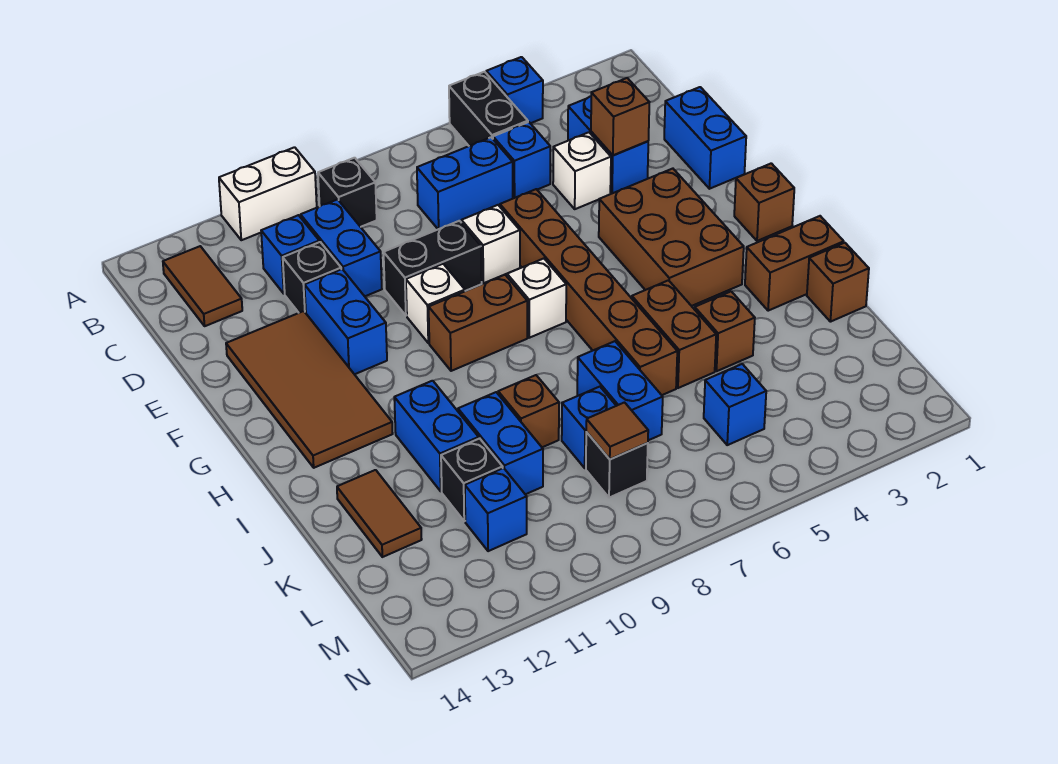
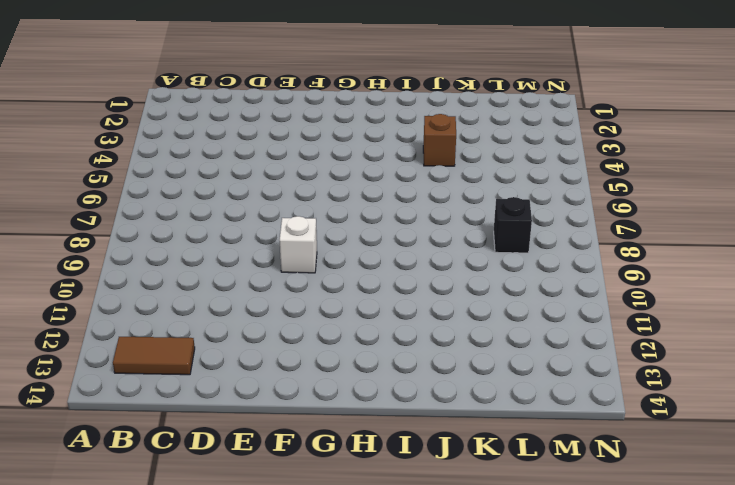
none -> blue 1x1 brick [486,57,543,123]
none -> black 1x2 brick [449,72,528,146]
none -> white 1x2 brick [219,147,317,240]
none -> black 1x1 brick [318,158,377,227]

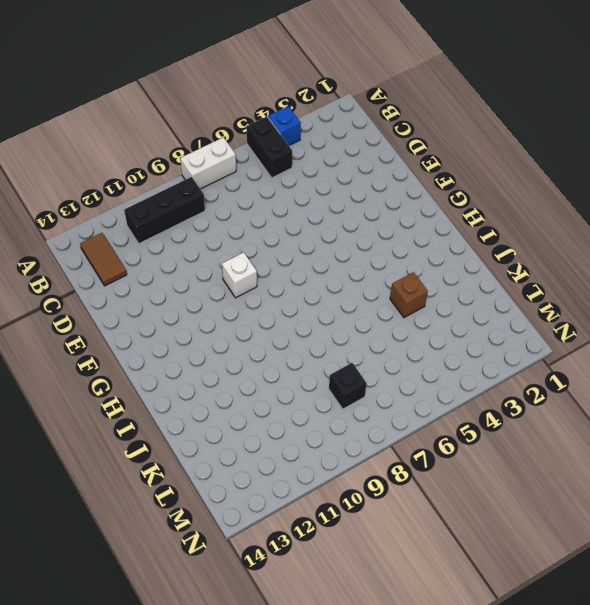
white 1x2 brick [180,137,236,189] -> white 1x2 brick moved to [219,147,317,240]
black 1x3 brick [124,177,205,244] -> black 1x1 brick [318,158,377,227]
none -> blue 1x2 brick [568,96,648,193]
none -> blue 1x1 brick [493,122,550,198]
none -> blue 1x2 brick [417,137,513,229]
none -> blue 1x2 brick [301,199,382,296]

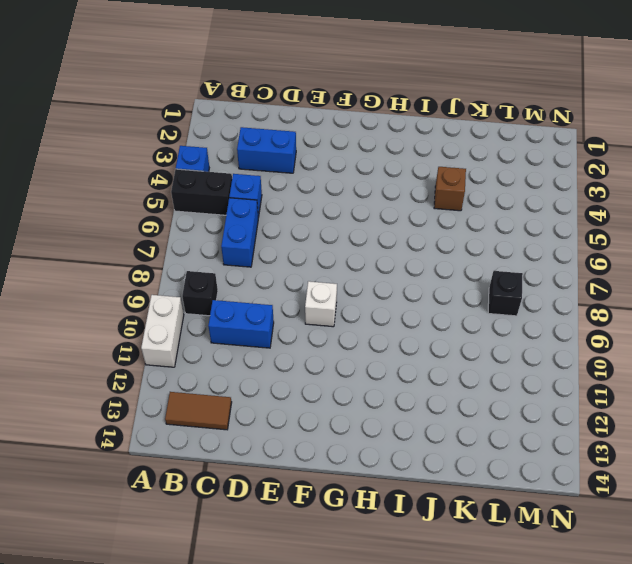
none -> blue 1x1 brick [261,215,319,294]
none -> blue 1x2 brick [664,87,746,189]
none -> white 1x1 brick [553,132,611,209]
none -> black 1x1 brick [283,242,341,313]

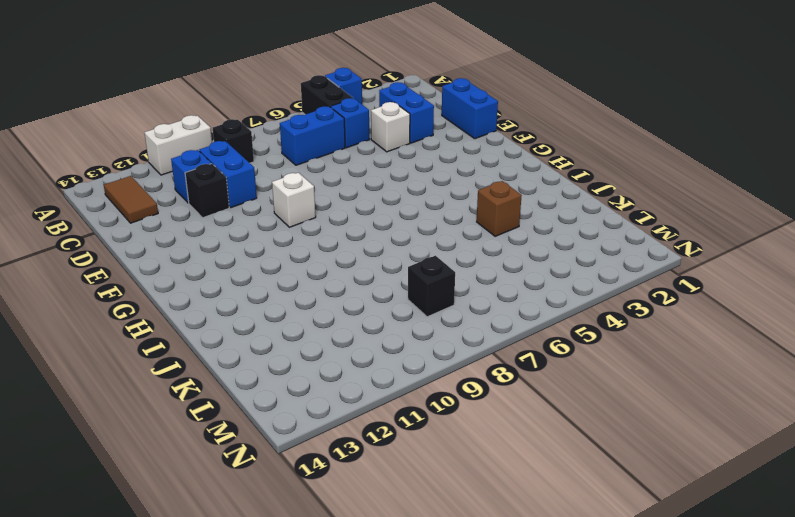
none -> brown 1x6 brick [500,189,677,395]
none -> white 1x1 brick [461,205,520,283]
none -> black 1x2 brick [384,221,482,316]
none -> blue 1x2 brick [305,269,387,374]

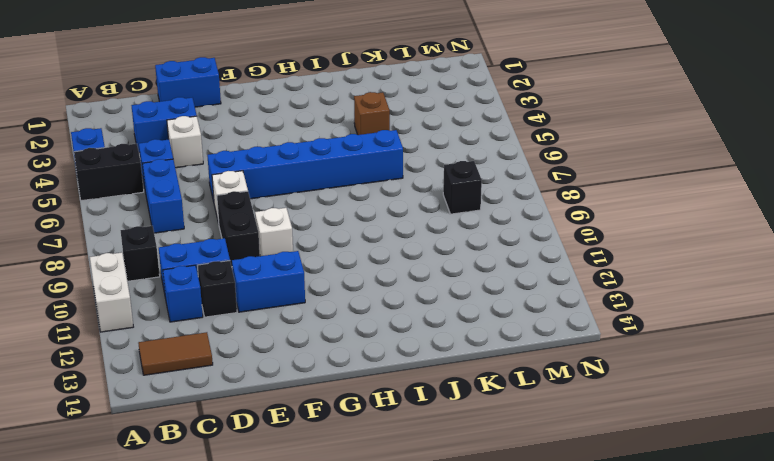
blue 1x6 brick [207,130,403,201] -> brown 1x6 brick [500,189,677,395]
none -> brown 2x4 tile [226,311,393,468]
none -> brown 2x3 brick [599,169,744,306]
none -> brown 1x1 brick [734,163,794,241]
none -> white 1x1 brick [507,259,566,338]

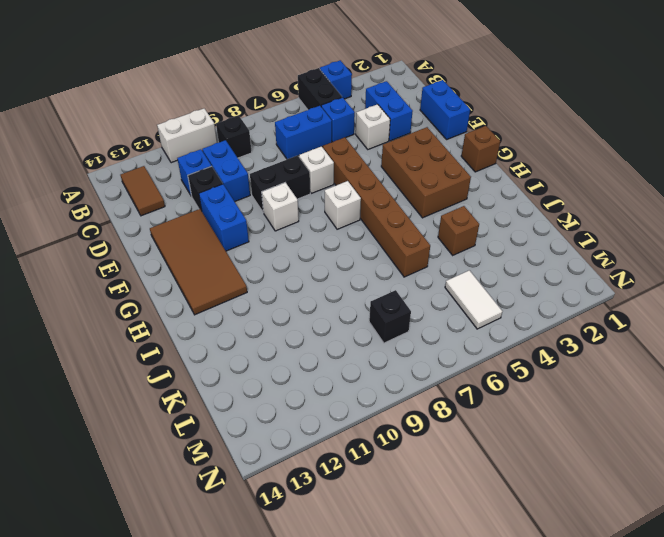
white 1x2 tile [445,270,502,329] -> blue 1x1 brick [704,364,766,445]
none -> brown 1x2 brick [429,275,527,371]
none -> brown 1x2 brick [745,216,844,311]
none -> brown 1x2 brick [632,280,716,388]
none -> blue 1x2 brick [394,381,479,491]

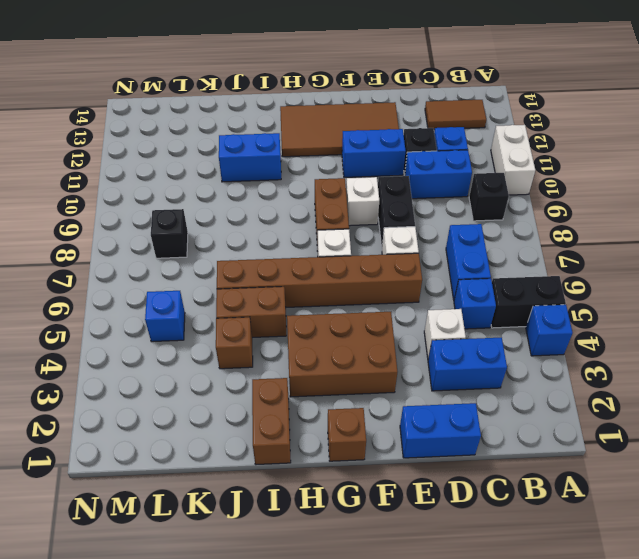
none -> brown 1x1 brick [807,243,869,322]
none -> blue 1x2 brick [577,341,663,440]
none -> brown 1x1 brick [498,375,559,447]
none -> blue 1x2 brick [458,392,543,494]

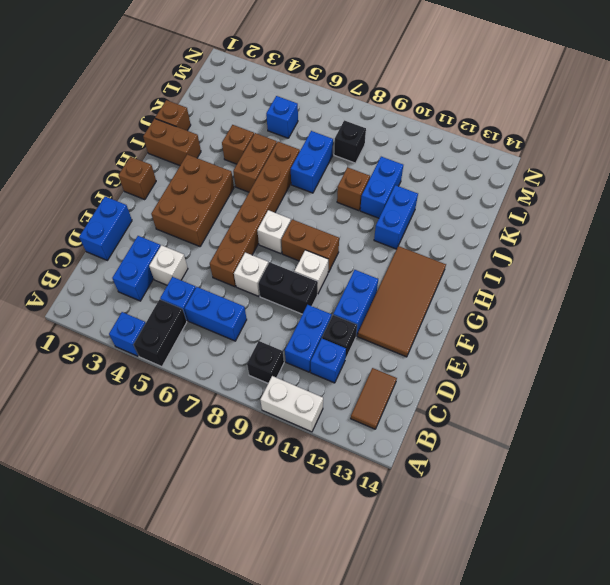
none -> brown 1x2 tile [337,470,422,557]
none -> blue 1x1 brick [562,387,616,468]
none -> black 1x1 brick [441,438,503,521]
none -> blue 1x1 brick [465,468,527,551]

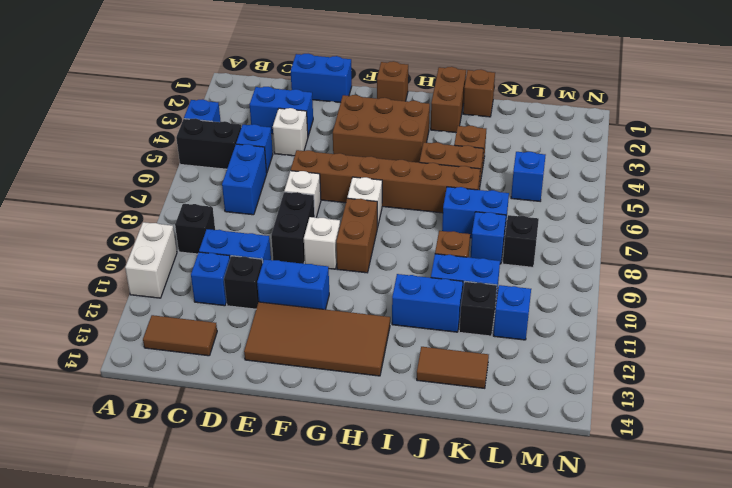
none -> brown 1x1 brick [591,78,649,155]
none -> brown 1x1 tile [586,403,648,459]

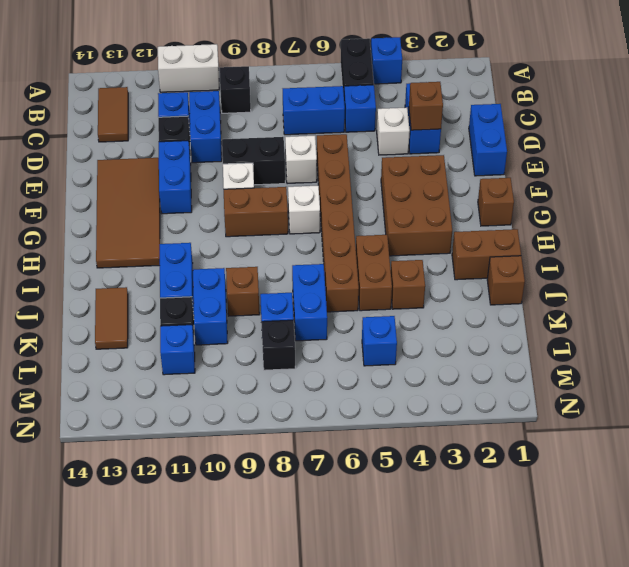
none -> brown 1x1 tile [586,403,648,459]

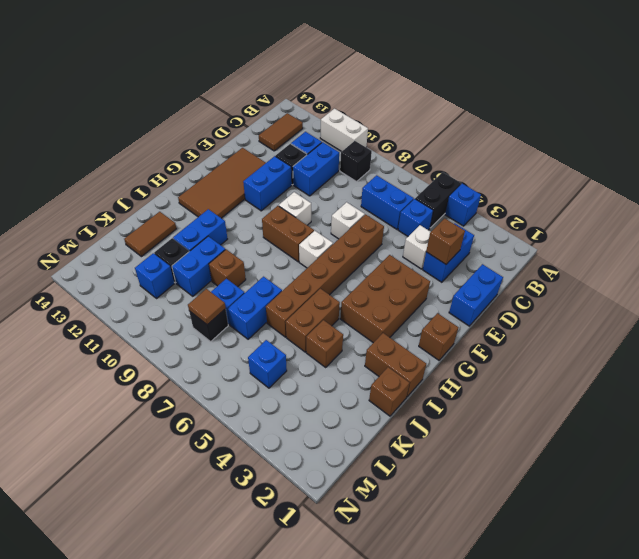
none -> black 1x2 brick [384,221,482,316]

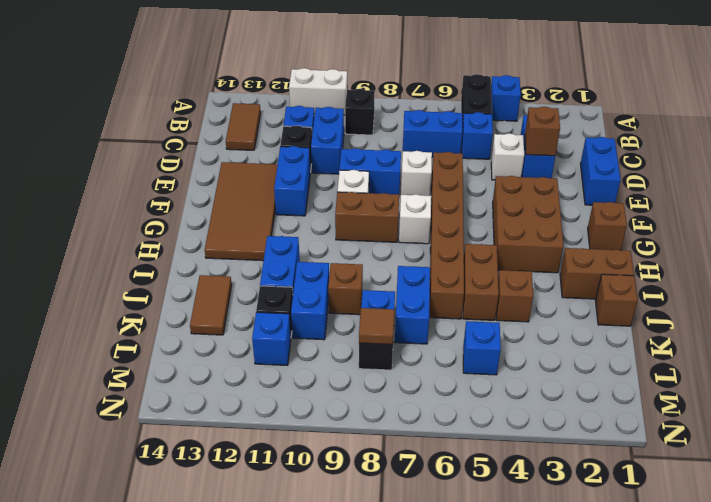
blue 1x2 brick [339,148,401,194] -> black 1x2 brick [384,221,482,316]

